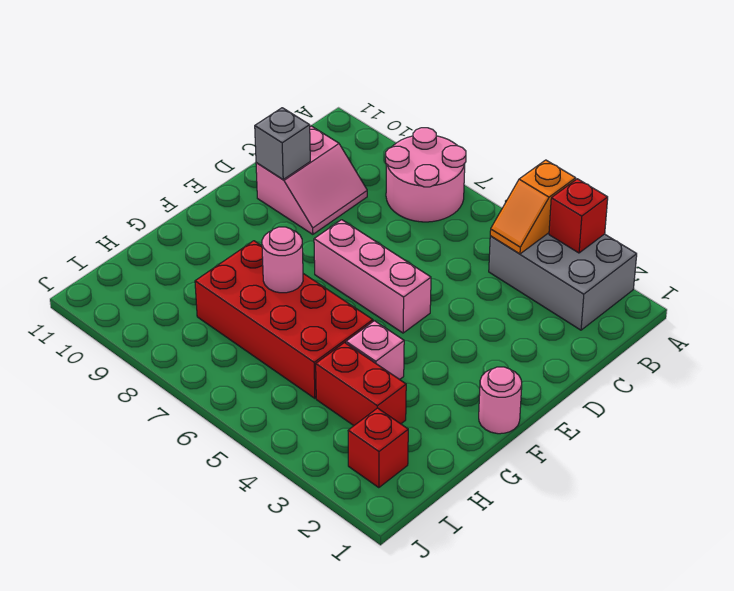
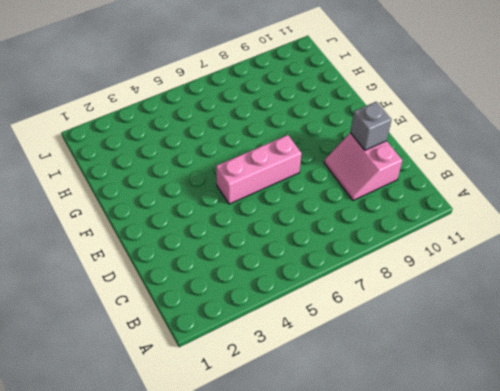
none -> grey 2x3 brick [489,233,637,330]
none -> pink 2x2 round brick [385,128,466,222]
none -> pink 1x1 round brick [479,367,522,434]

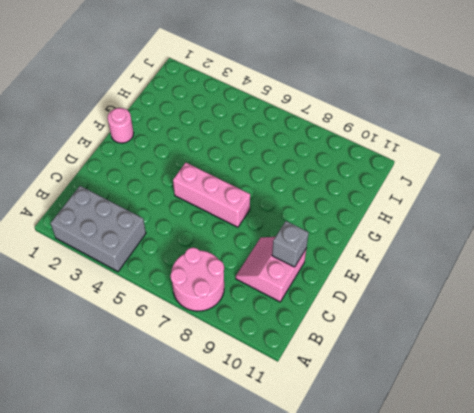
none -> pink 1x1 brick [346,321,404,380]
none -> red 2x4 brick [195,241,373,398]
none -> red 1x2 brick [316,343,406,425]

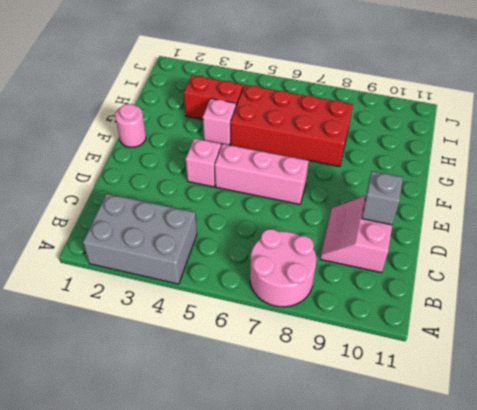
pink 1x1 brick [186,138,221,187] -> none
none -> red 1x1 brick [348,408,408,488]
none -> red 1x1 brick [549,179,608,253]
none -> orange 1x2 slope [490,160,576,254]

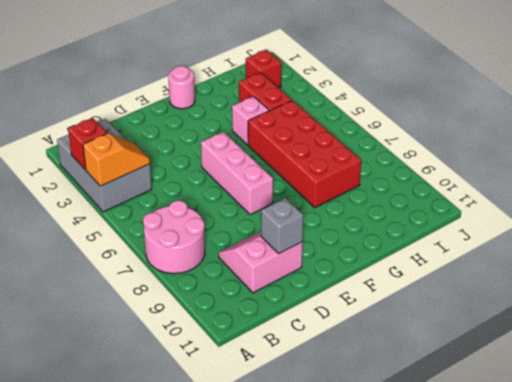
none -> pink 1x1 round brick [262,227,303,293]

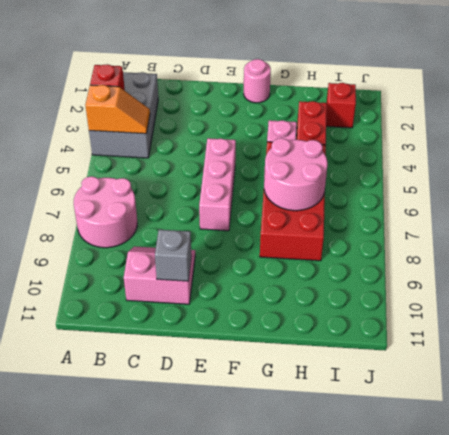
pink 2x2 round brick [264,138,328,211] -> pink 1x1 round brick [262,227,303,293]

